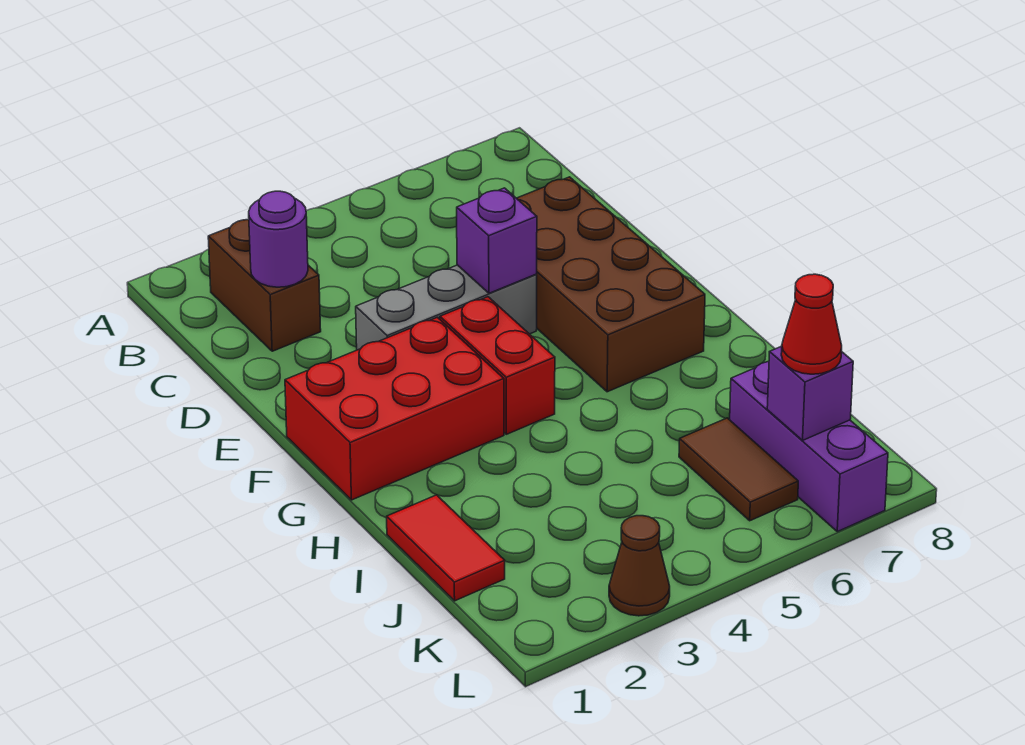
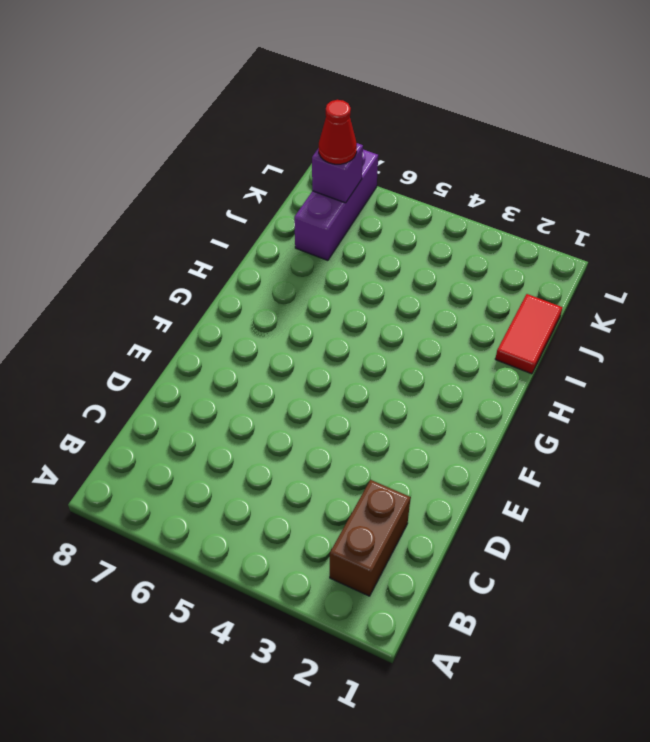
none -> brown 2x4 brick [517,177,705,392]
none -> grey 1x3 brick [356,265,537,350]
none -> red 2x3 brick [285,317,504,500]

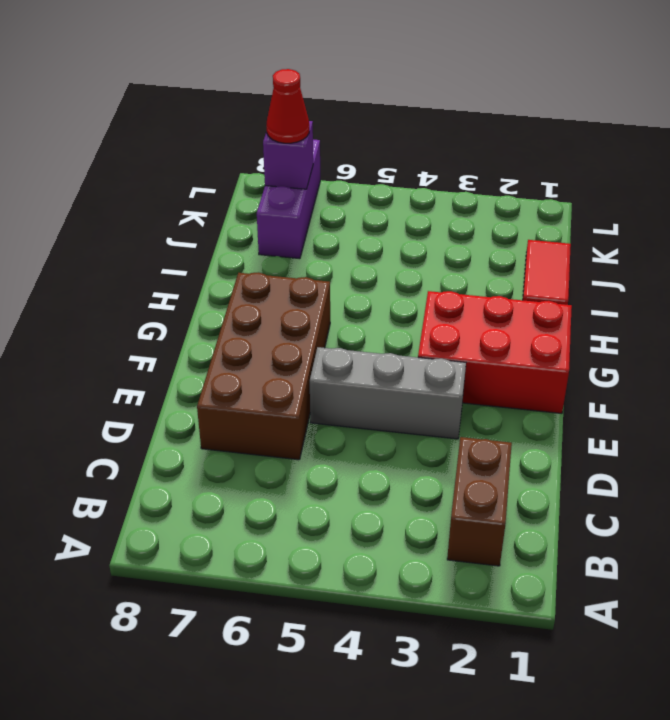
none -> red 1x2 brick [440,297,555,434]
none -> brown 1x2 tile [679,418,798,521]
none -> brown 1x1 cone [609,516,670,616]

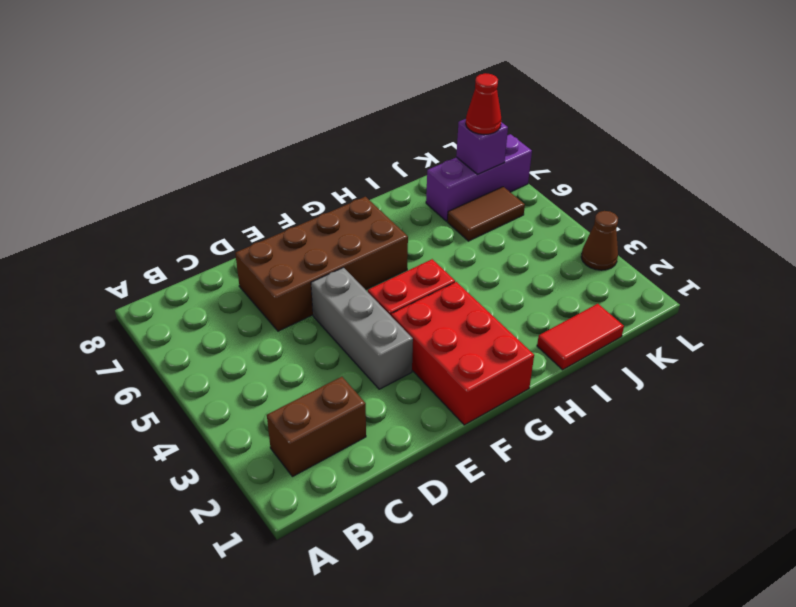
none -> purple 1x1 round brick [249,191,308,287]
none -> purple 1x1 brick [457,188,537,293]

